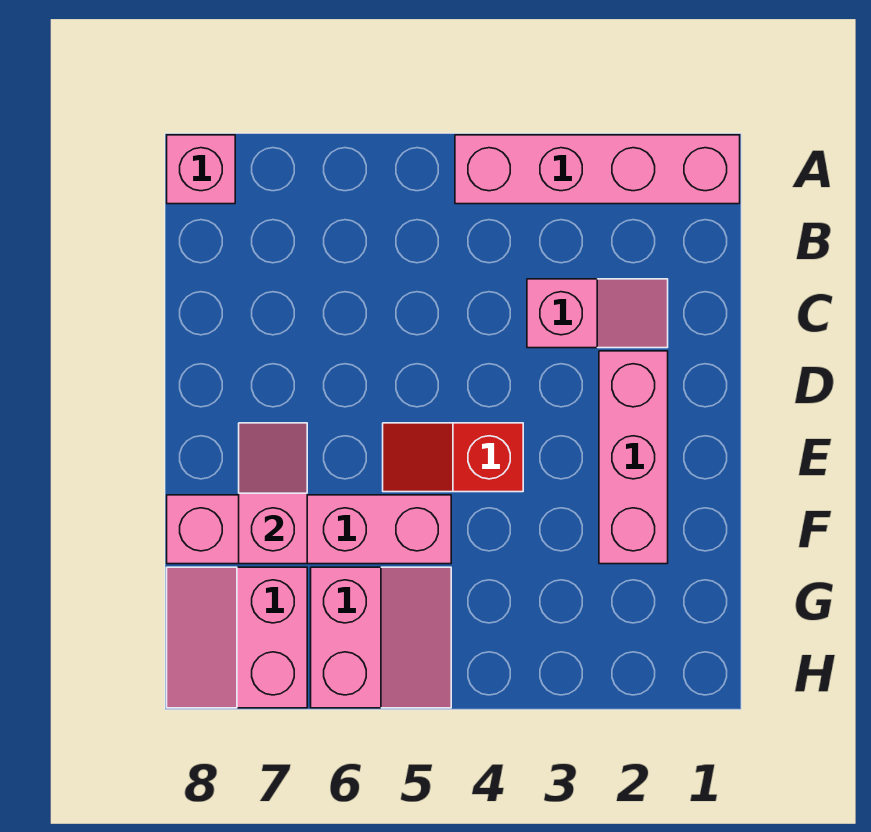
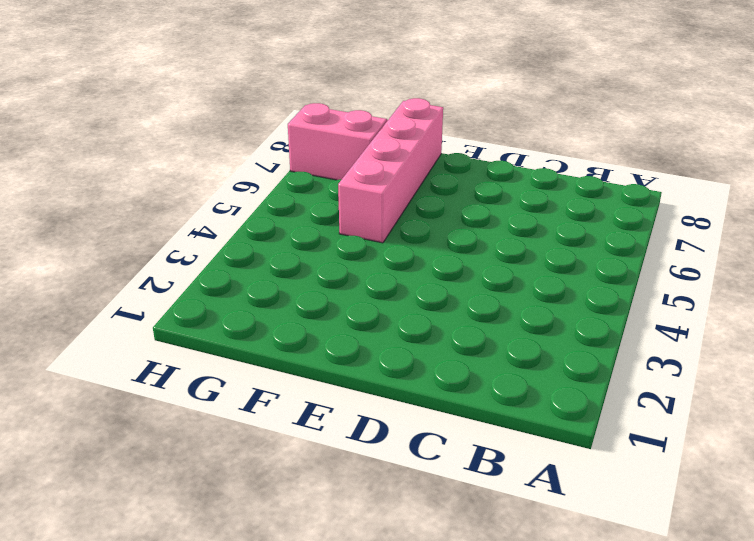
none -> pink 1x4 brick [455,135,740,204]
none -> pink 1x1 brick [167,135,235,204]

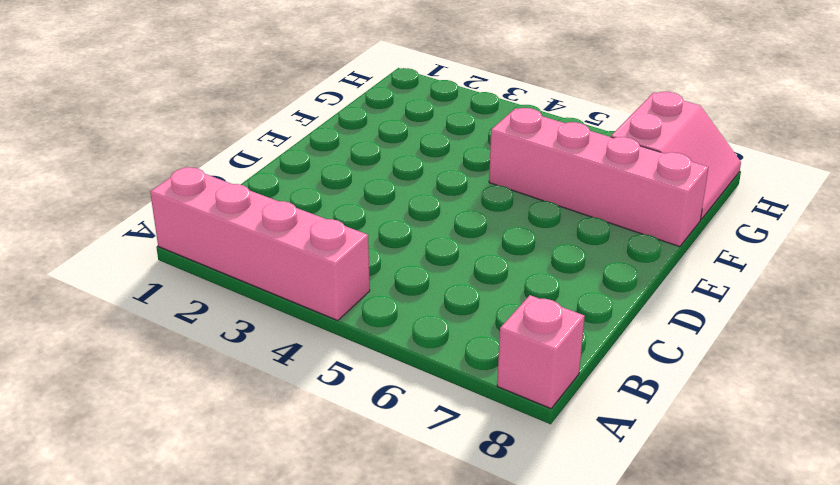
none -> pink 1x2 slope [527,279,668,348]
none -> pink 1x3 brick [599,351,668,564]

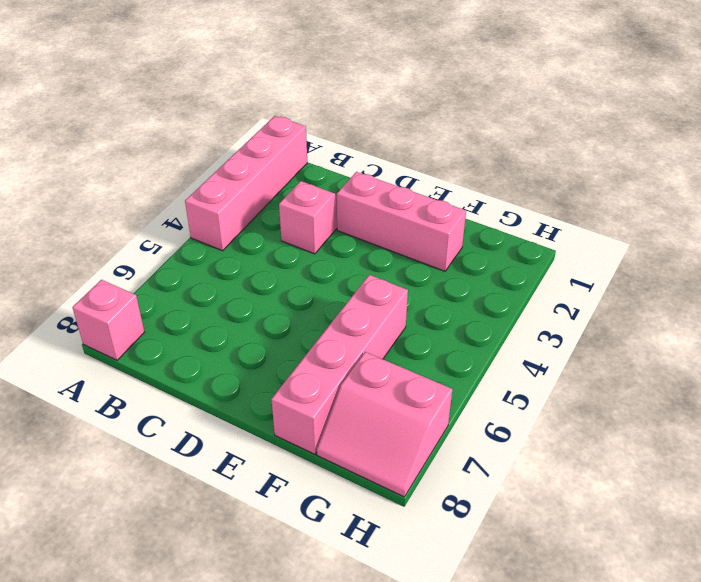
none -> red 1x2 slope [383,423,523,492]
none -> pink 2x2 slope [311,567,451,708]

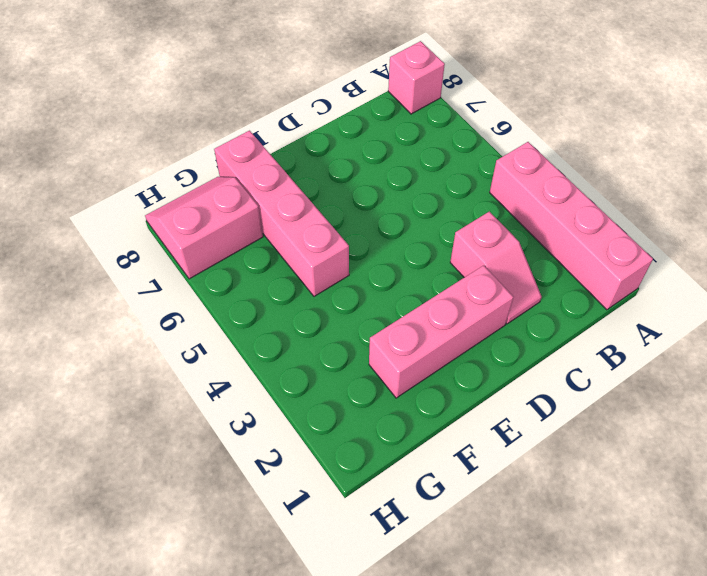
none -> red 1x2 slope [383,423,523,492]
none -> pink 2x2 slope [311,567,451,708]

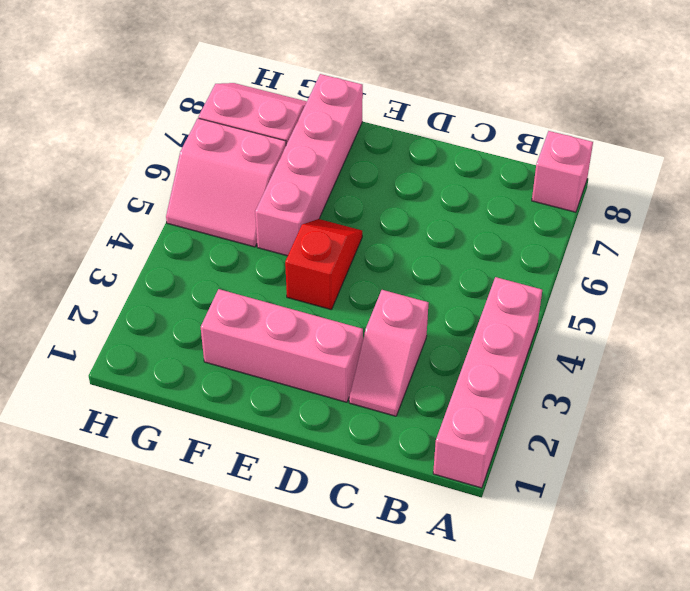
none -> pink 1x2 slope [239,423,307,564]

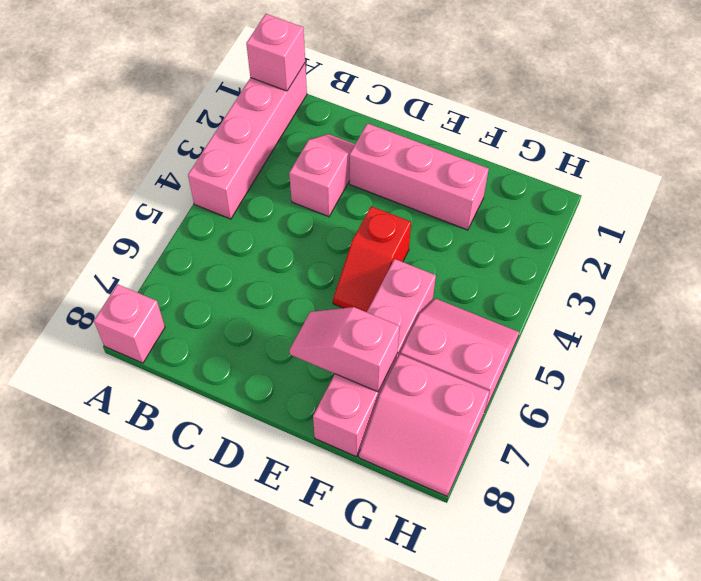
pink 1x1 brick [246,14,305,91] -> none

